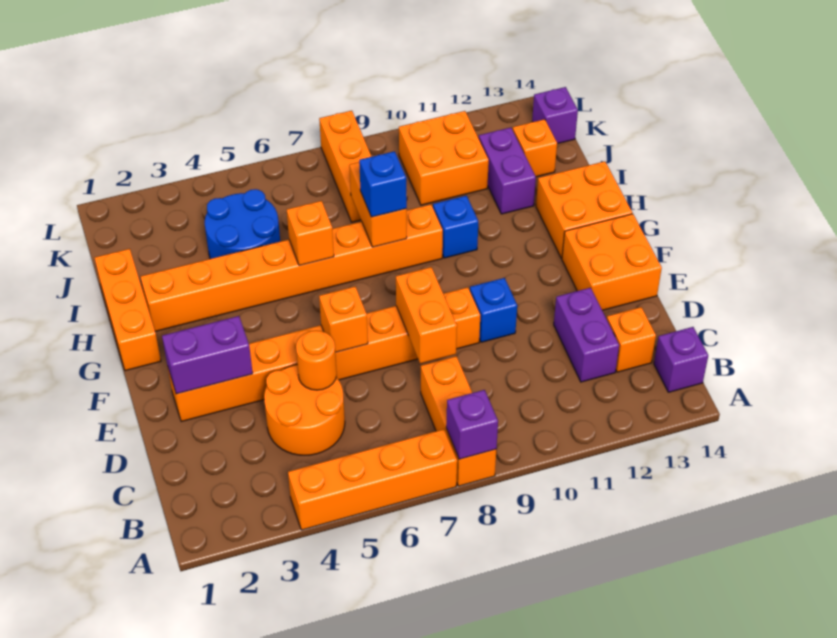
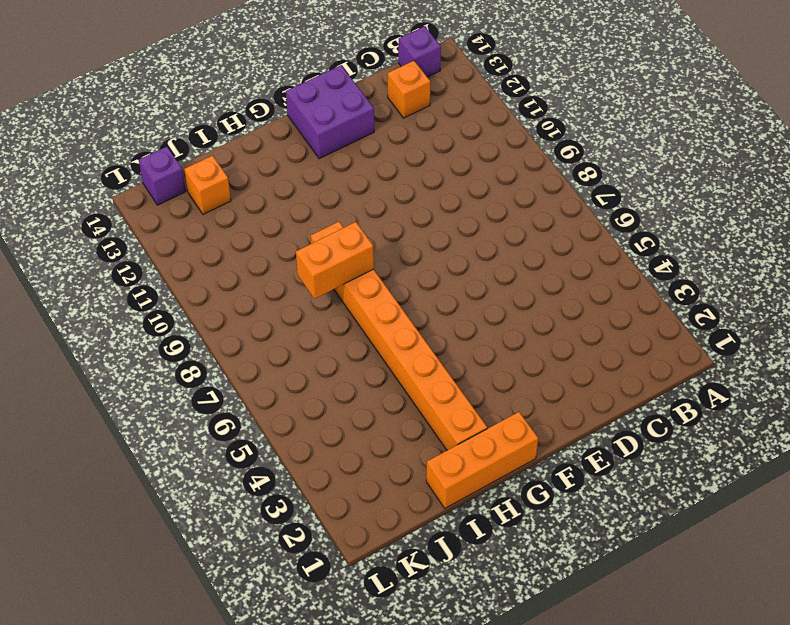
purple 2x2 brick [286,65,374,159] -> orange 2x2 brick [562,214,662,310]
none -> orange 1x4 brick [288,429,457,530]
none -> orange 1x3 brick [421,356,496,486]
none -> orange 2x2 round brick [264,365,345,455]

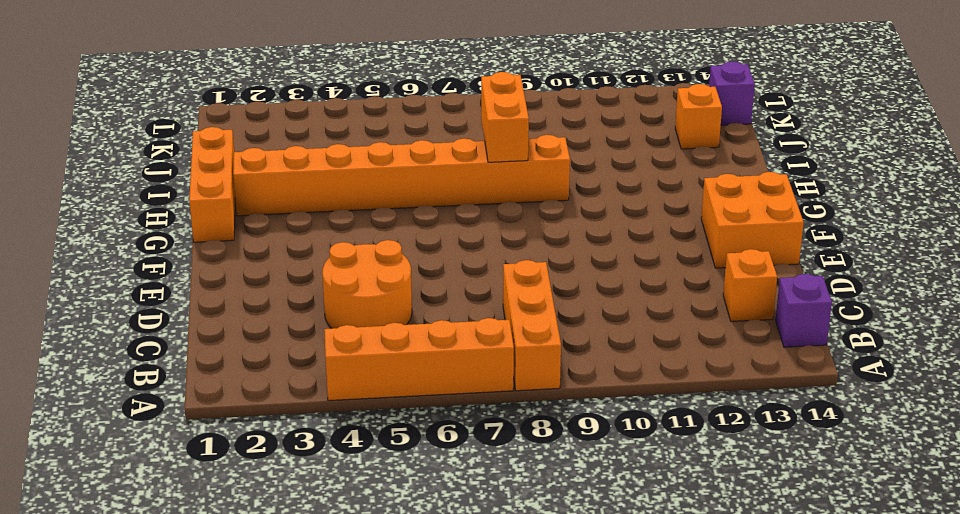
none -> purple 1x2 brick [554,288,619,382]
none -> orange 1x8 brick [168,287,480,422]
none -> blue 1x1 brick [470,278,517,342]

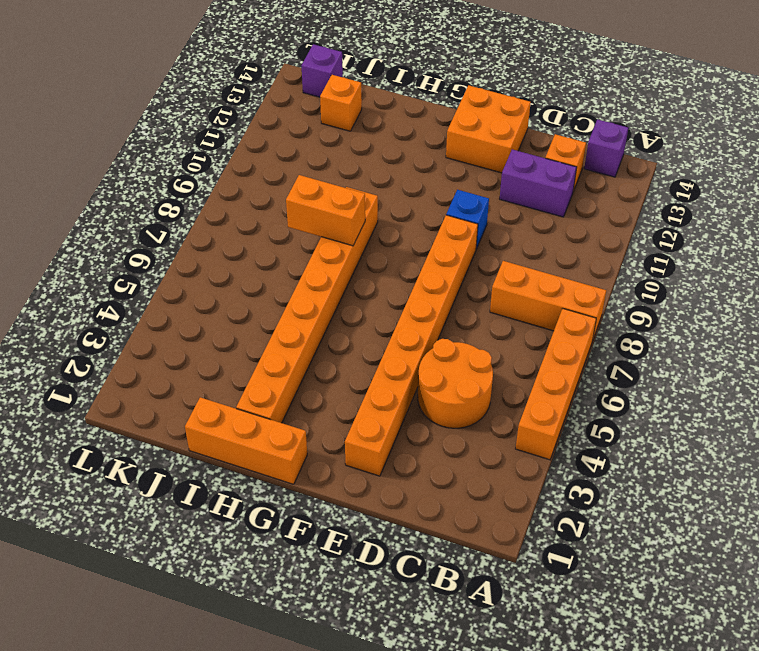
none -> orange 2x2 brick [536,161,632,258]
none -> blue 1x1 brick [433,196,478,258]
none -> blue 2x2 round brick [205,189,280,259]

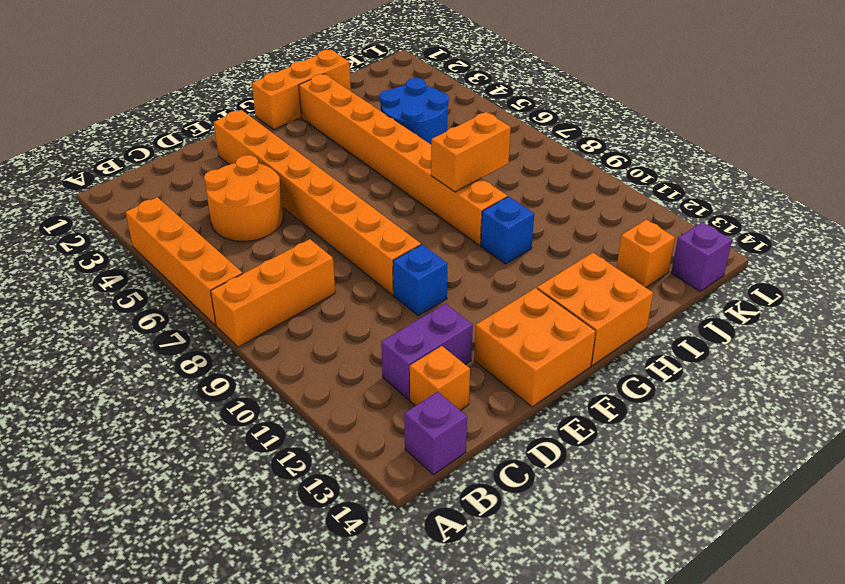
none -> purple 1x2 brick [479,128,536,214]
none -> orange 1x3 brick [319,111,372,222]
none -> orange 2x2 brick [399,111,489,205]

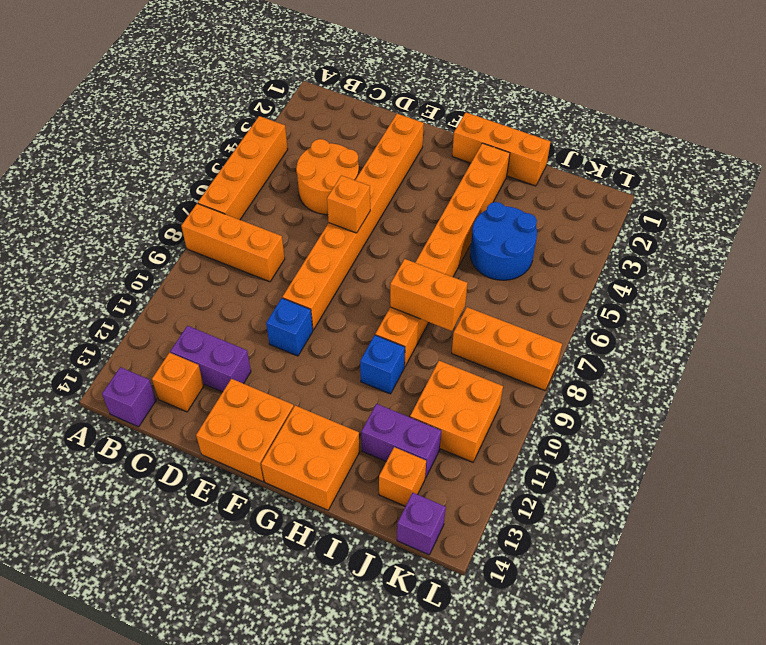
none -> purple 1x1 brick [446,390,498,459]
none -> orange 1x1 round brick [296,330,337,390]
none -> orange 1x2 brick [396,267,457,364]

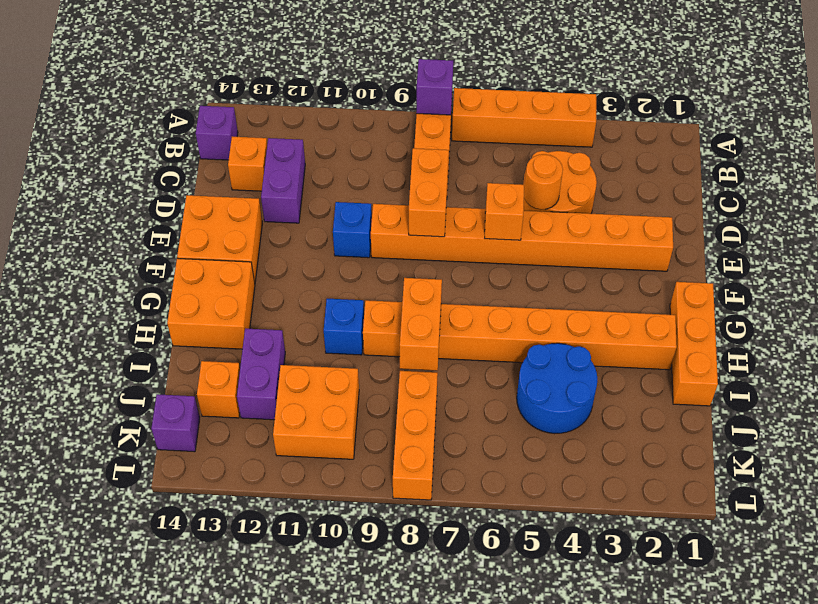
none -> purple 1x2 brick [162,316,253,394]
none -> orange 1x1 brick [287,201,334,266]
none -> blue 1x1 brick [359,151,407,217]

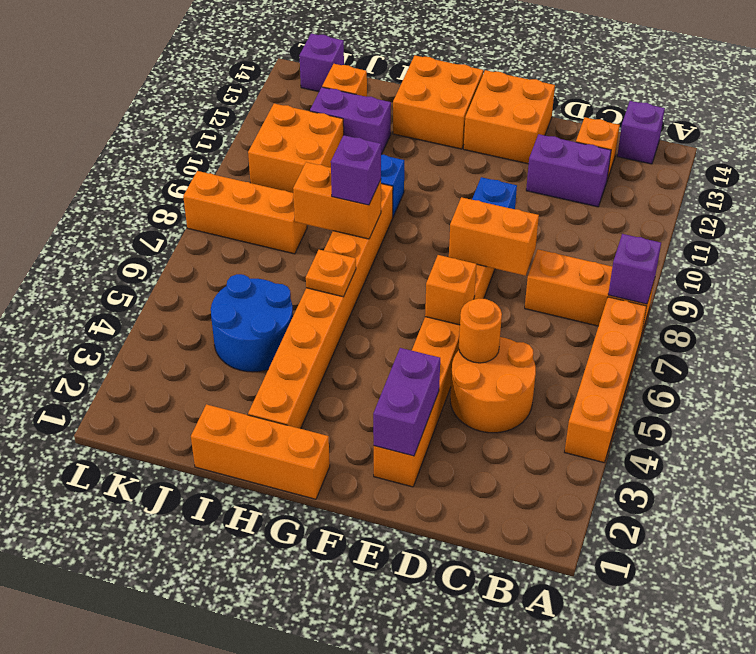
orange 1x1 plate [306,250,356,297] -> orange 1x1 brick [287,201,334,266]
purple 1x1 brick [331,135,381,205] -> blue 1x1 brick [359,151,407,217]

